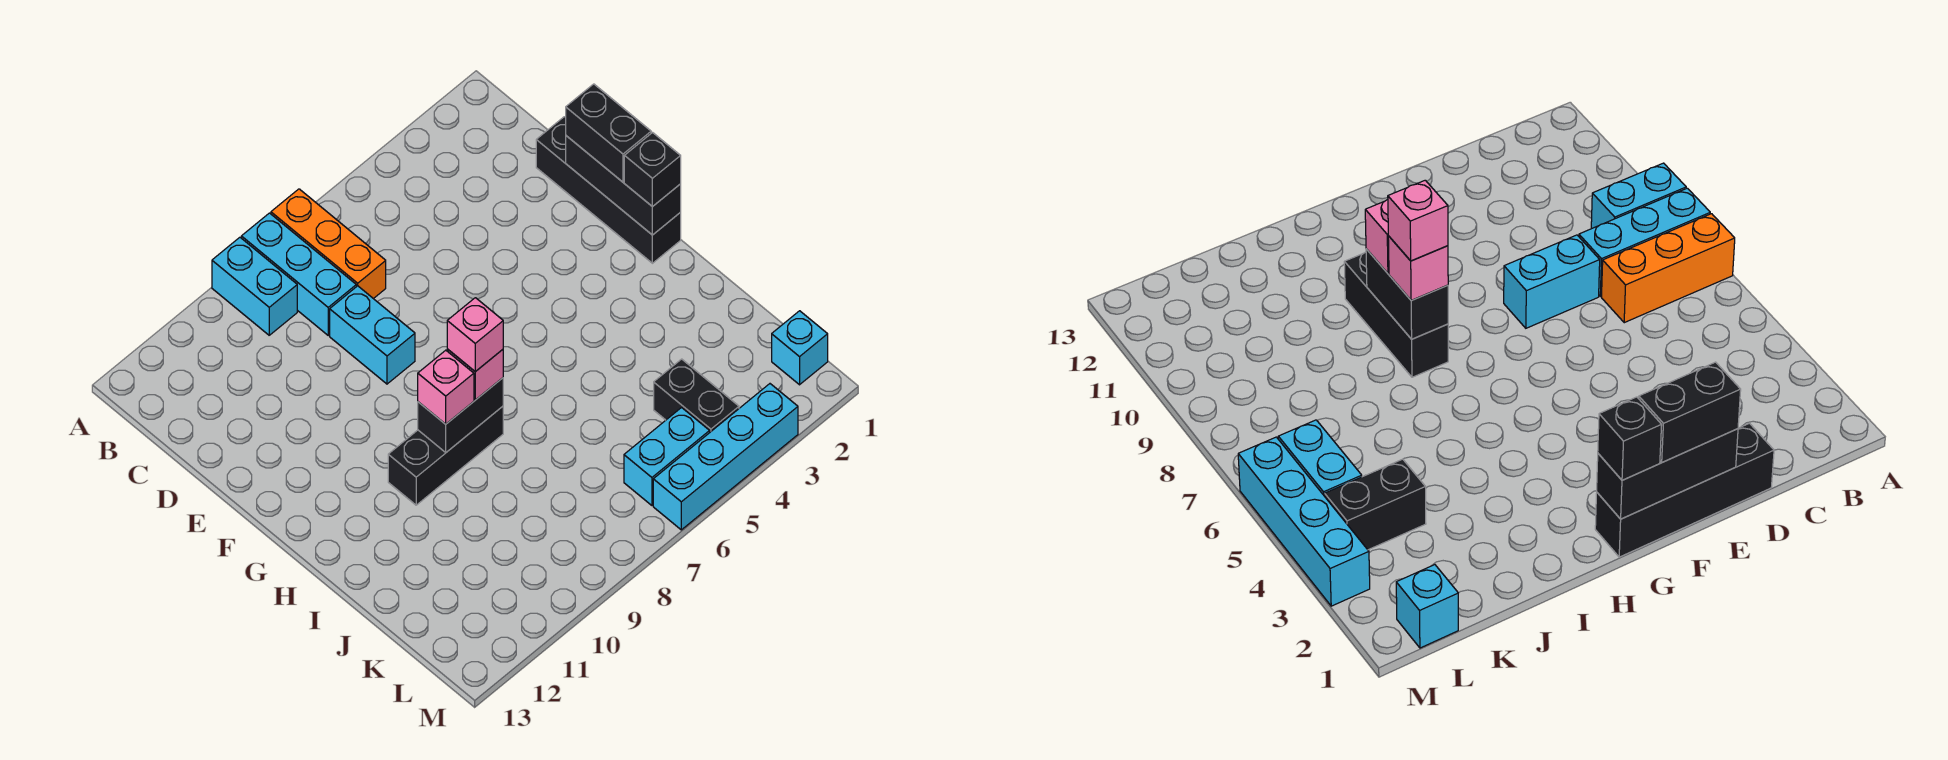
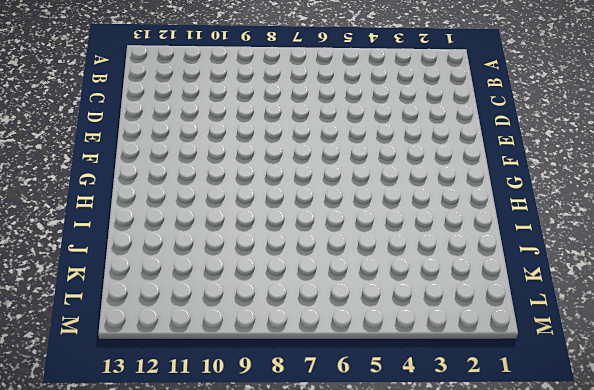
none -> orange 1x3 brick [271,189,386,299]
none -> cyan 1x3 brick [241,213,356,335]
none -> cyan 1x2 brick [212,237,297,335]

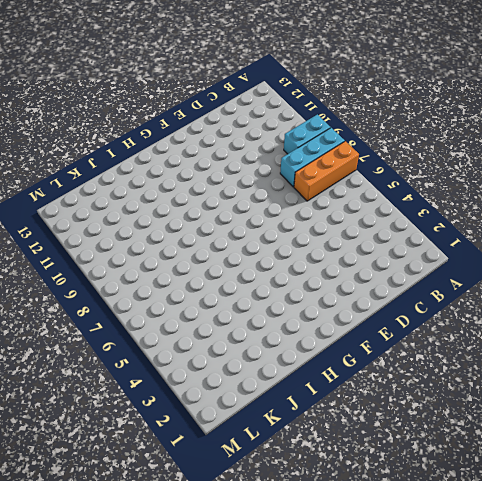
none -> black 1x4 brick [536,117,681,263]
none -> cyan 1x2 brick [330,286,415,384]
none -> black 1x3 brick [388,406,503,505]

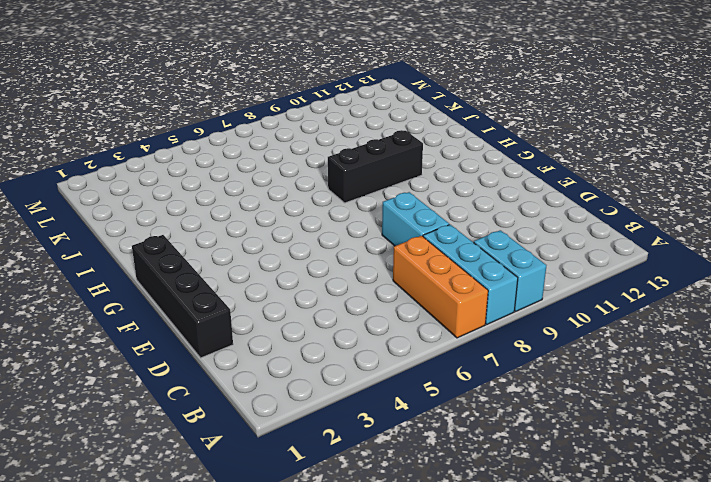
none -> black 1x2 brick [654,359,739,432]
none -> cyan 1x1 brick [772,311,828,385]
none -> cyan 1x2 brick [624,408,710,505]

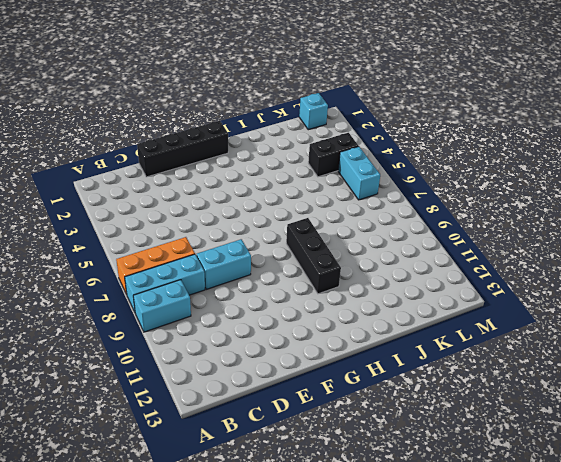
none -> cyan 1x4 brick [653,384,798,530]
none -> black 1x3 brick [566,136,681,235]
none -> black 1x2 brick [418,378,503,452]

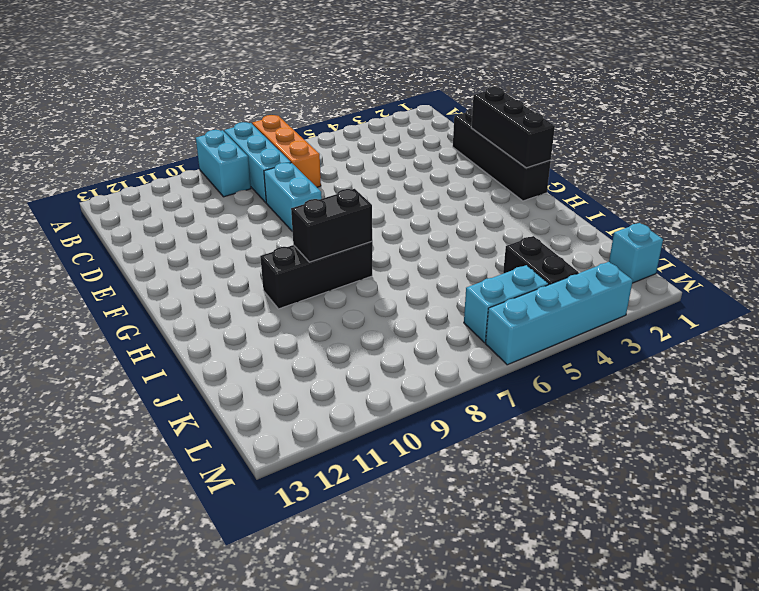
none -> black 1x2 brick [566,84,651,182]
none -> black 1x1 brick [624,133,681,207]
none -> pink 1x1 brick [447,349,503,400]

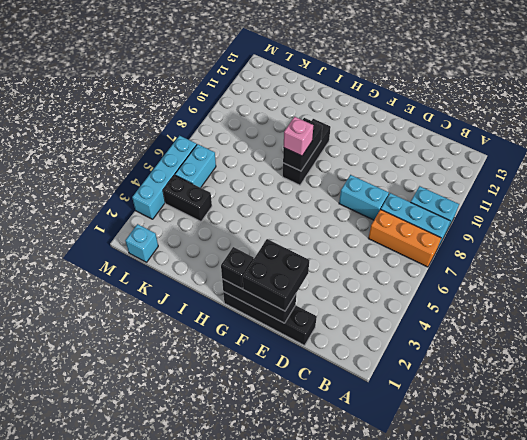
black 2x2 brick [243,239,309,311] -> black 1x2 brick [566,84,651,182]
none -> pink 1x1 brick [418,350,474,424]
none -> pink 1x1 brick [447,298,503,372]

